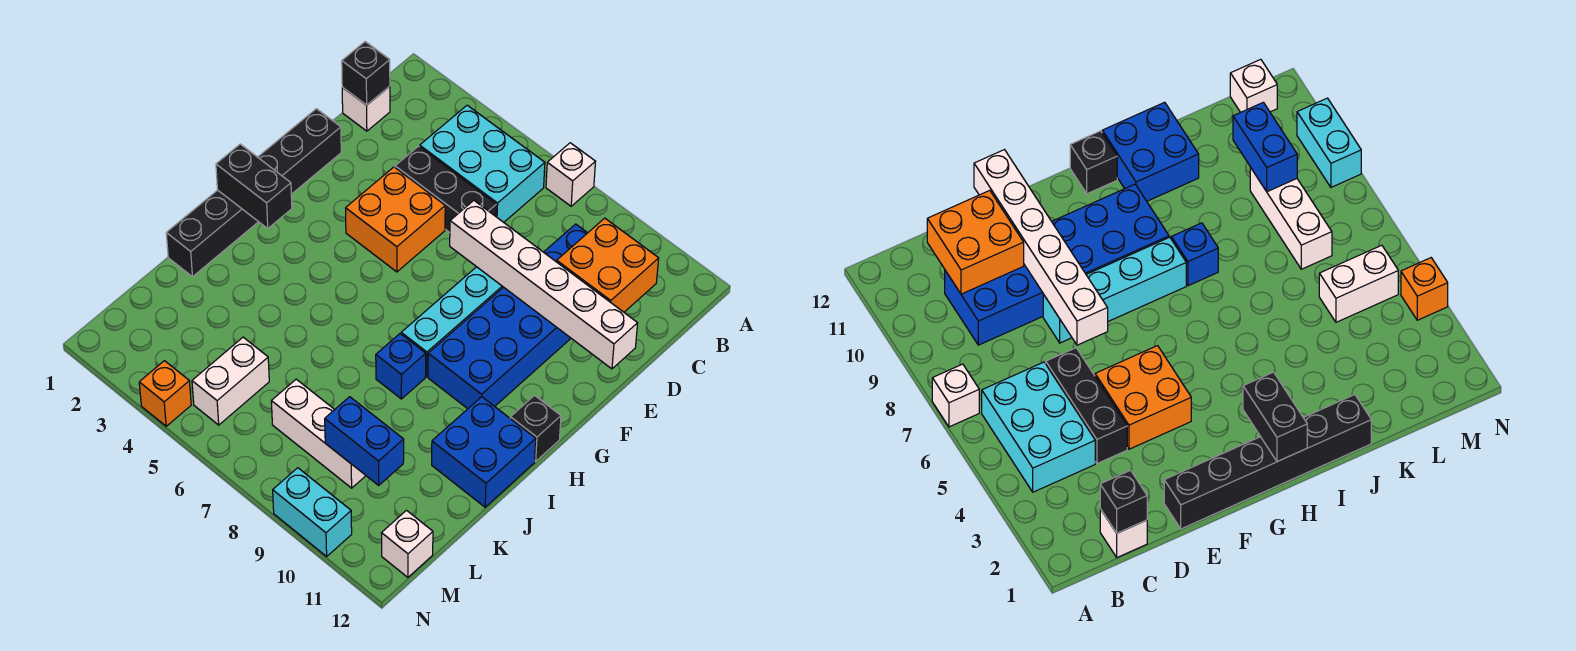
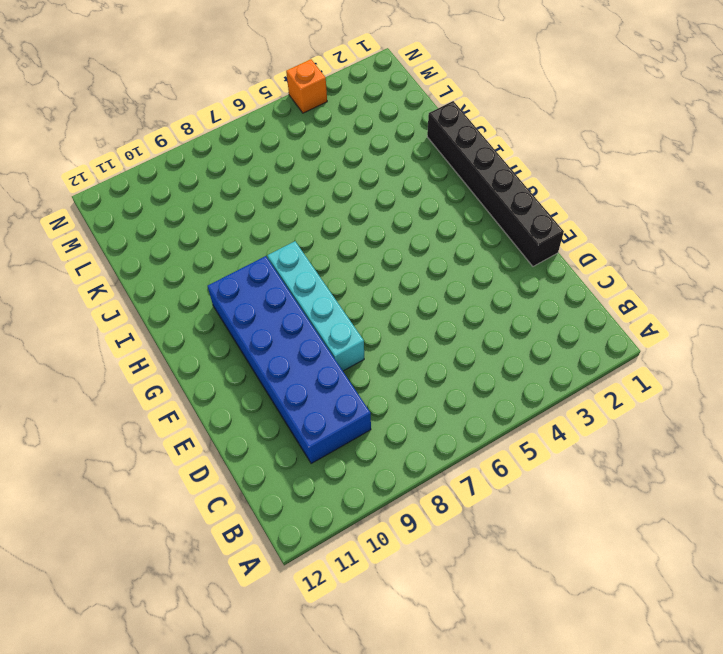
none -> white 1x1 brick [546,143,596,206]
none -> cyan 2x3 brick [420,105,545,222]
none -> white 1x1 brick [342,86,390,131]

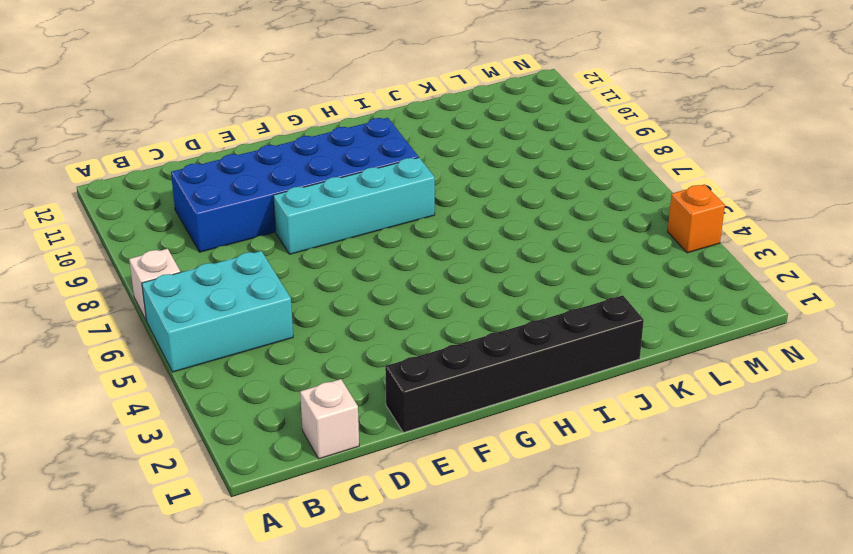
cyan 2x3 brick [142,251,293,372] -> cyan 2x3 brick turned to [420,105,545,222]
none -> black 1x3 brick [395,146,496,232]
none -> orange 2x2 brick [346,167,445,272]
none -> black 1x1 brick [510,395,561,461]

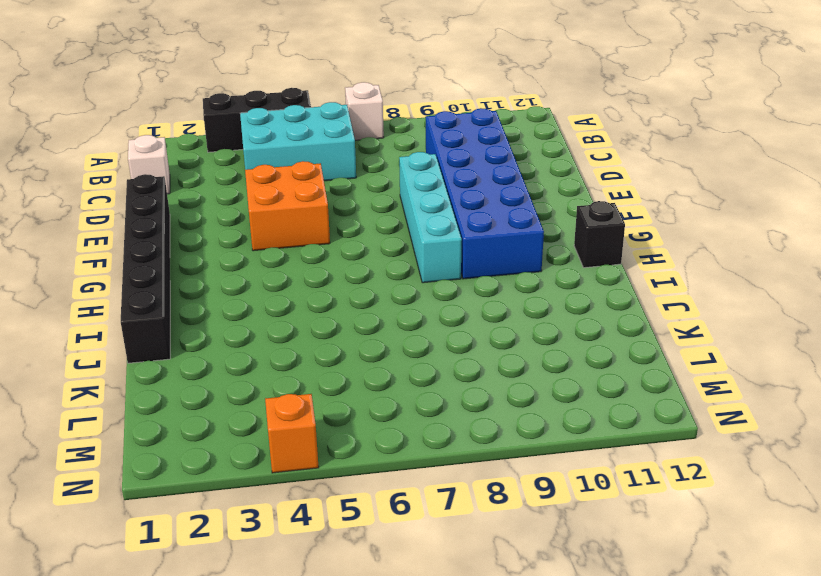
black 1x3 brick [203,88,311,152] -> black 1x3 brick moved to [395,146,496,232]
none -> blue 1x1 brick [376,334,426,399]
none -> blue 2x2 brick [432,397,536,507]
none -> white 1x2 brick [192,337,269,425]

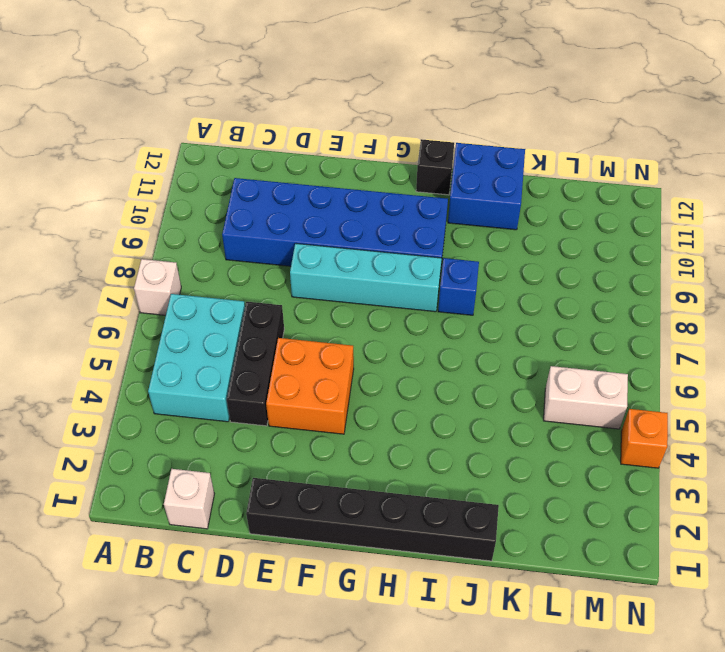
none -> white 1x3 brick [271,379,366,488]
none -> white 1x1 brick [381,510,433,577]
none -> cyan 1x2 brick [273,468,352,556]

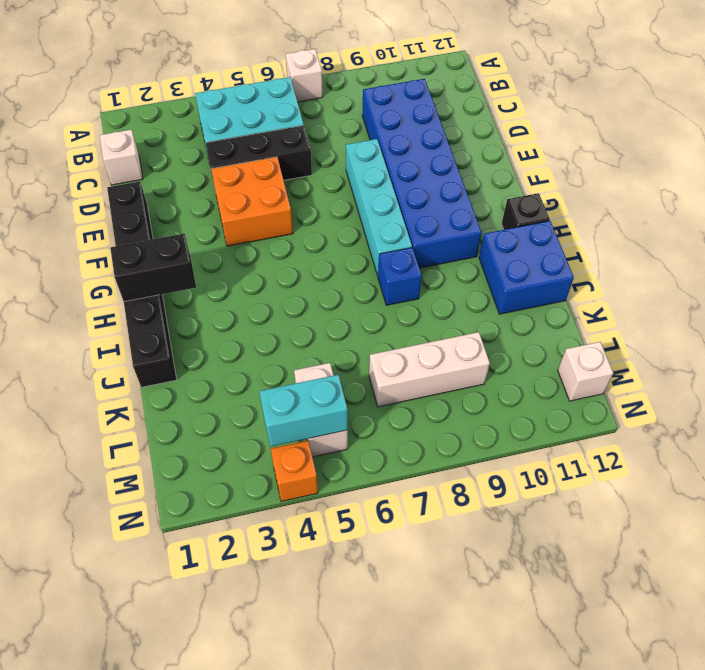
cyan 1x2 brick [259,375,348,447] -> cyan 1x2 brick moved to [273,468,352,556]
none -> black 1x1 brick [342,42,390,105]
none -> orange 2x2 brick [557,218,659,312]
none -> white 1x6 brick [450,201,638,369]

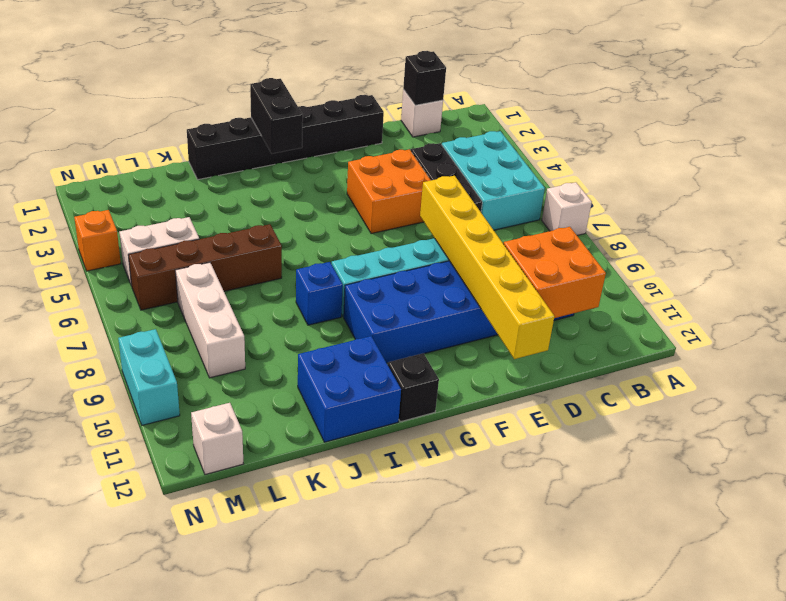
yellow 1x6 brick [420,176,554,359] -> white 1x6 brick [450,201,638,369]
brown 1x4 brick [128,224,282,310] -> none
none -> blue 1x2 brick [325,397,404,485]

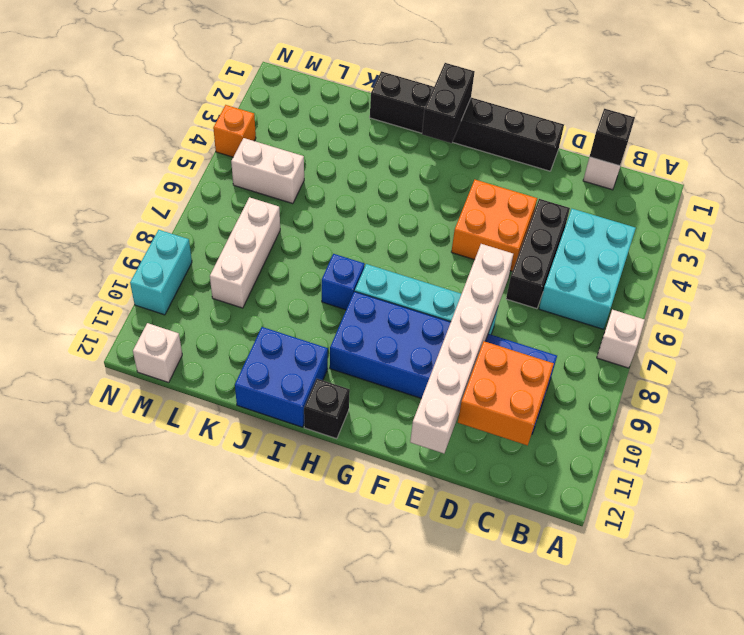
none -> blue 1x2 brick [325,397,404,485]

